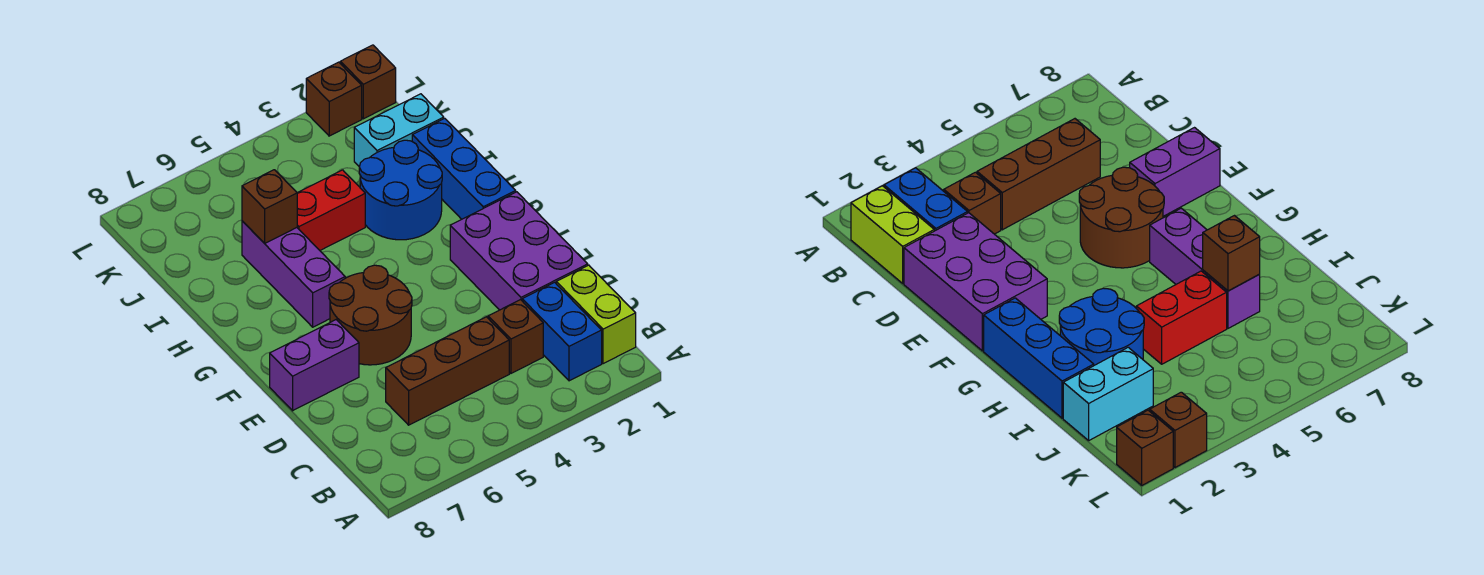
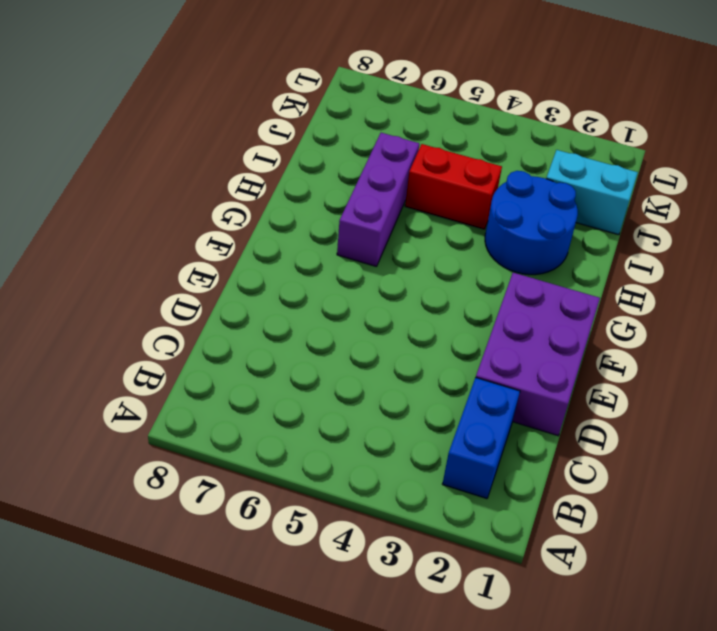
none -> lime 1x2 brick [556,265,636,364]
none -> brown 1x1 brick [488,300,543,373]
none -> brown 1x3 brick [386,317,509,425]

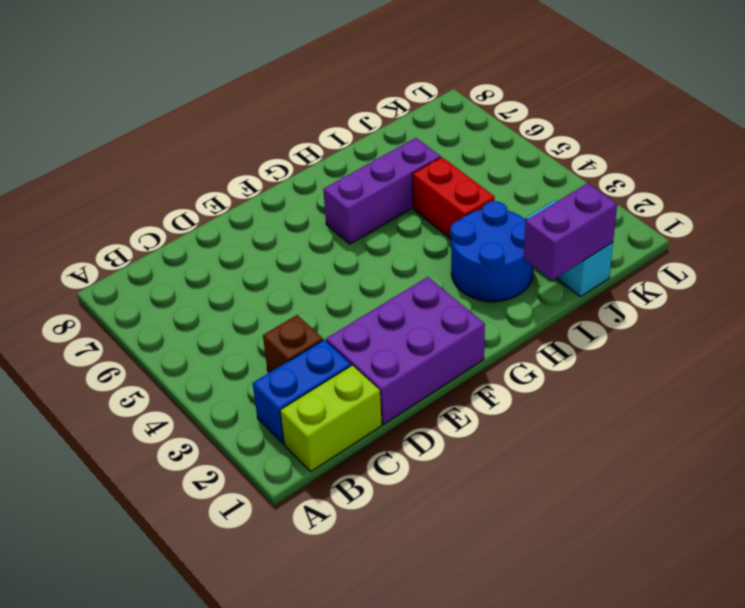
purple 1x2 brick [524,183,617,280] -> purple 1x2 brick turned to [270,320,359,411]
none -> brown 1x3 brick [386,317,509,425]
none -> brown 2x2 round brick [329,265,412,365]
none -> blue 1x3 brick [412,118,516,219]

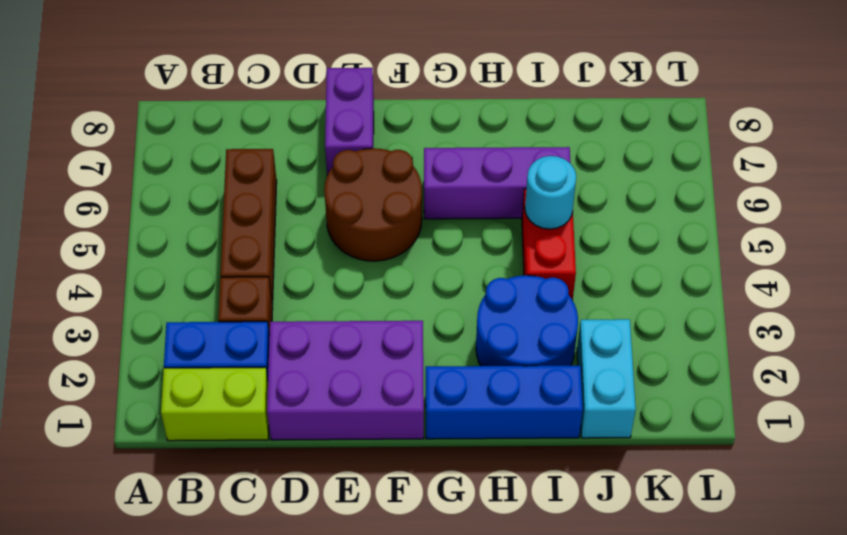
cyan 1x1 round brick [525,156,576,229] -> none
none -> brown 1x1 brick [340,45,396,119]
none -> brown 1x1 brick [306,62,362,136]
none -> brown 1x1 brick [242,170,297,243]

